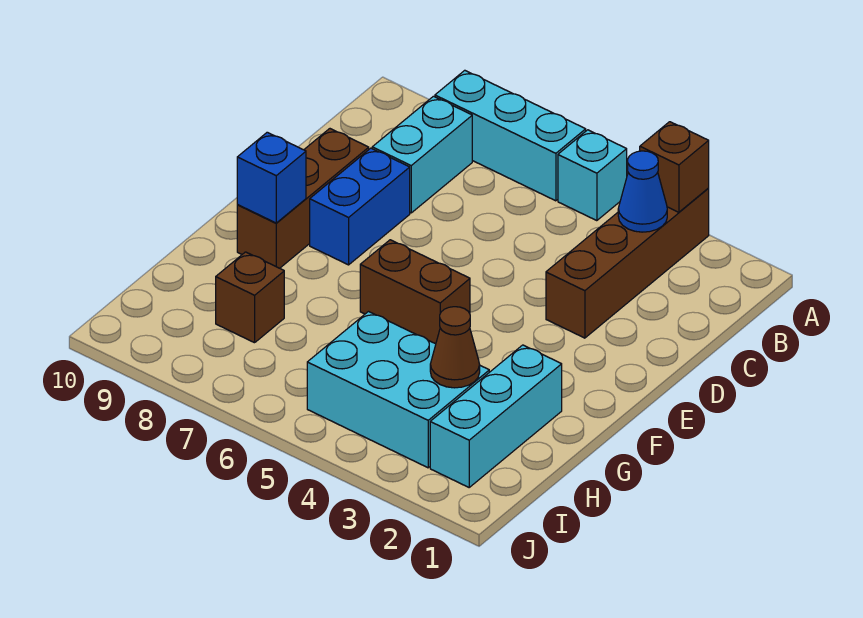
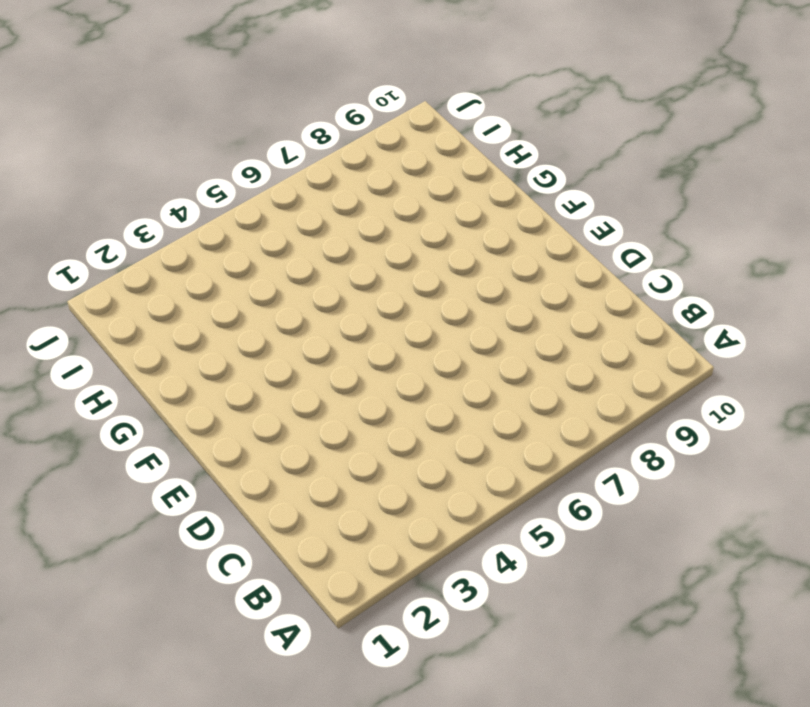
none -> brown 1x4 brick [546,189,709,338]
none -> cyan 1x1 brick [558,130,627,221]
none -> cyan 1x3 brick [435,70,586,201]

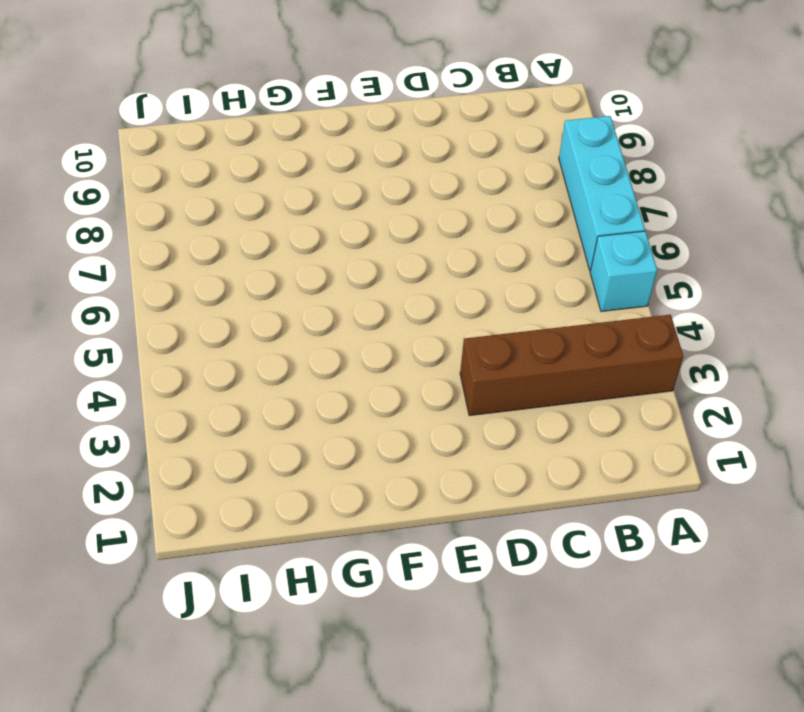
none -> cyan 1x2 brick [372,96,472,213]
none -> blue 1x2 brick [310,148,410,265]
none -> brown 1x3 brick [237,129,369,268]

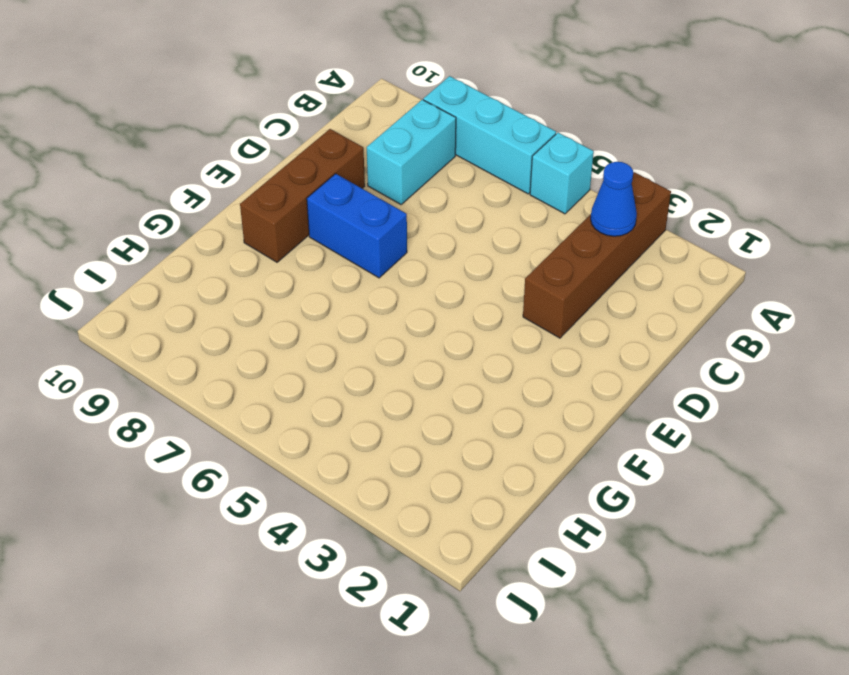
blue 1x2 brick [307,174,407,278] -> blue 1x2 brick turned to [310,148,410,265]
none -> brown 1x2 brick [360,240,470,344]
none -> cyan 1x3 brick [430,345,562,487]
none -> cyan 2x3 brick [307,312,489,468]

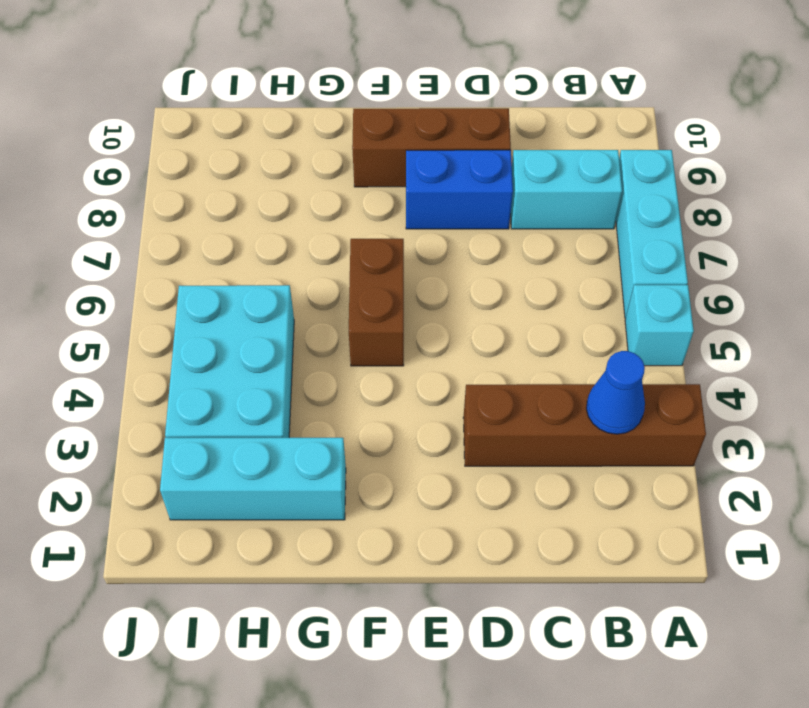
none -> brown 1x1 brick [216,252,284,343]
none -> brown 1x1 brick [640,122,709,212]
none -> blue 1x1 brick [237,132,306,223]

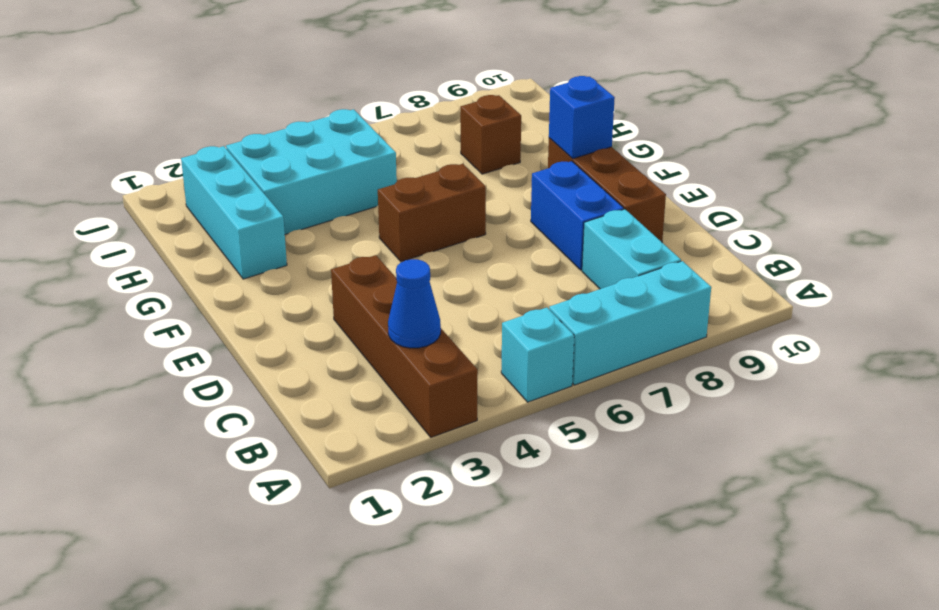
none -> brown 1x1 brick [640,122,709,212]
none -> brown 1x1 cone [430,307,480,388]

